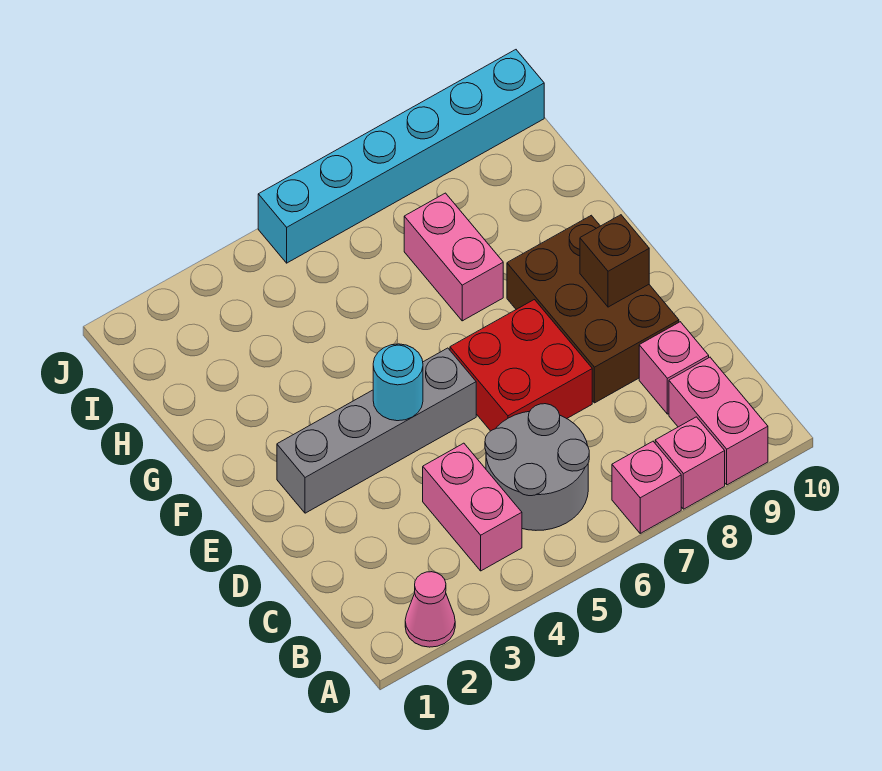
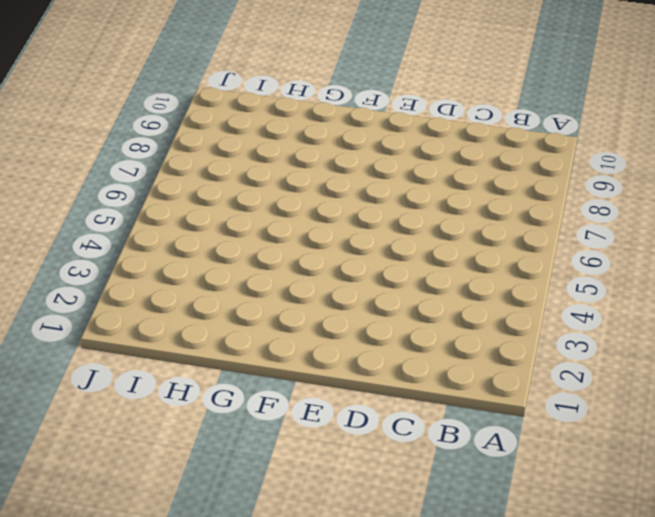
none -> pink 1x1 cone [405,572,455,647]
none -> pink 1x1 brick [612,441,681,533]
none -> pink 1x1 brick [655,417,725,509]

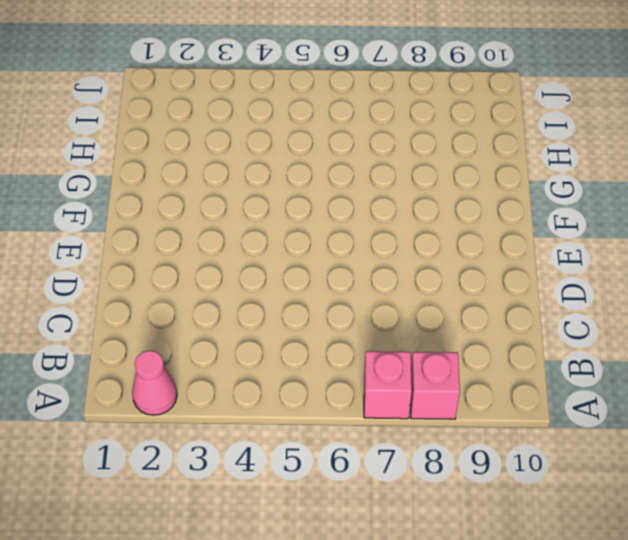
none -> pink 1x2 brick [669,357,768,485]
none -> pink 1x2 brick [423,443,522,571]
none -> grey 2x2 round brick [485,404,589,530]

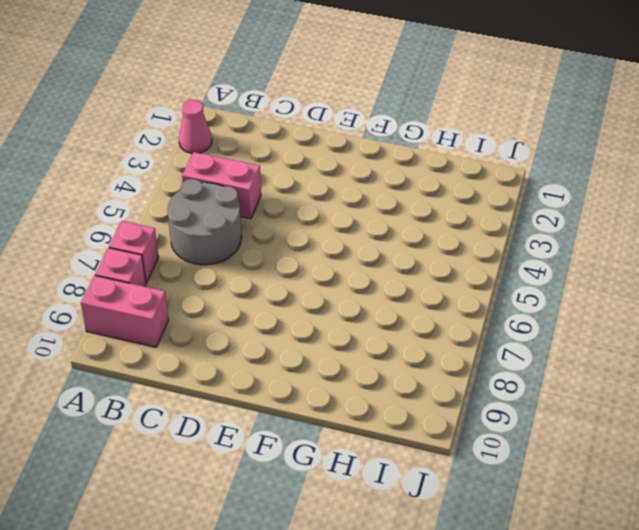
none -> pink 1x1 brick [639,322,709,414]
none -> red 2x2 brick [450,300,592,431]
none -> brown 2x3 brick [507,215,679,403]

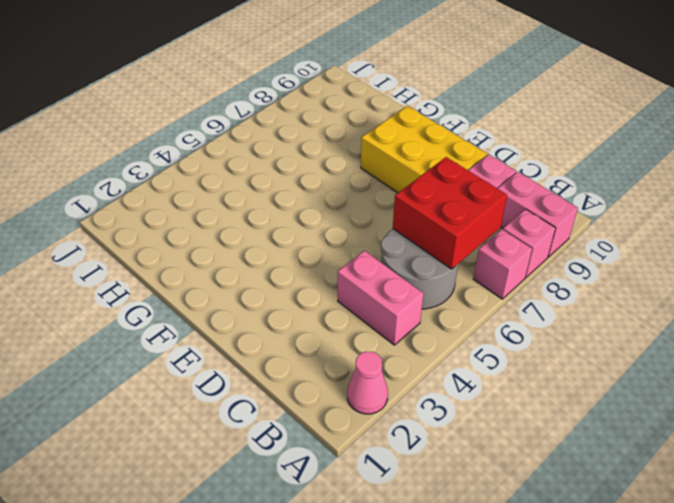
red 2x2 brick [393,157,507,269] -> red 2x2 brick moved to [450,300,592,431]
yellow 2x3 brick [361,106,487,193] -> brown 2x3 brick [507,215,679,403]
none -> grey 1x4 brick [277,348,476,513]
none -> pink 1x2 brick [404,193,503,321]
none -> cyan 1x6 brick [258,50,544,263]

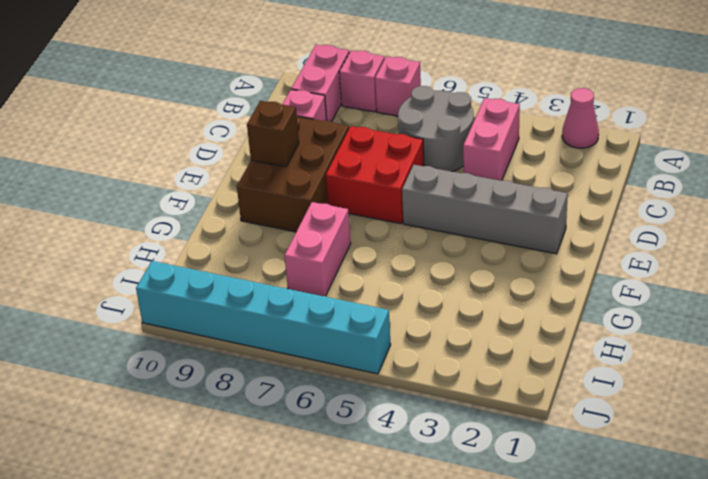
none -> cyan 1x1 round brick [373,344,423,421]

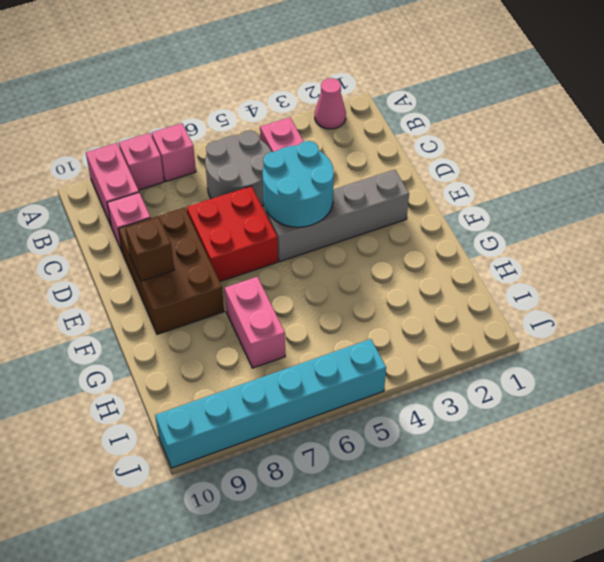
cyan 2x2 round brick [263,141,334,227] -> cyan 1x1 round brick [373,344,423,421]

